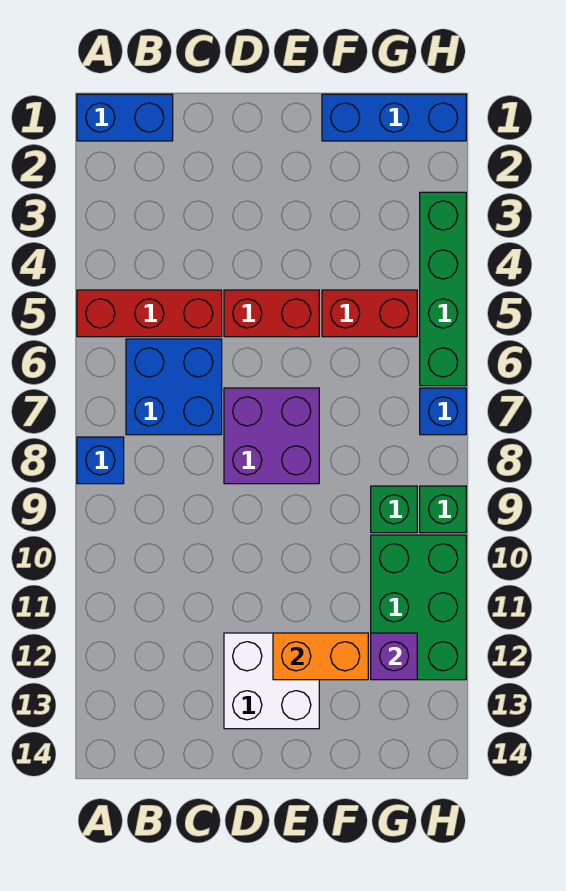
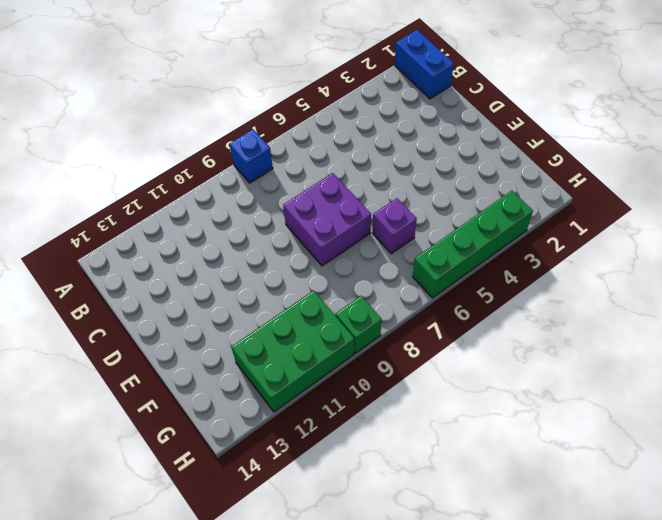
purple 1x1 brick [373,198,417,254] -> purple 1x1 brick moved to [371,633,417,680]
none -> red 1x3 brick [77,290,222,337]
none -> blue 2x2 brick [126,339,222,435]
none -> red 1x2 brick [224,290,319,337]

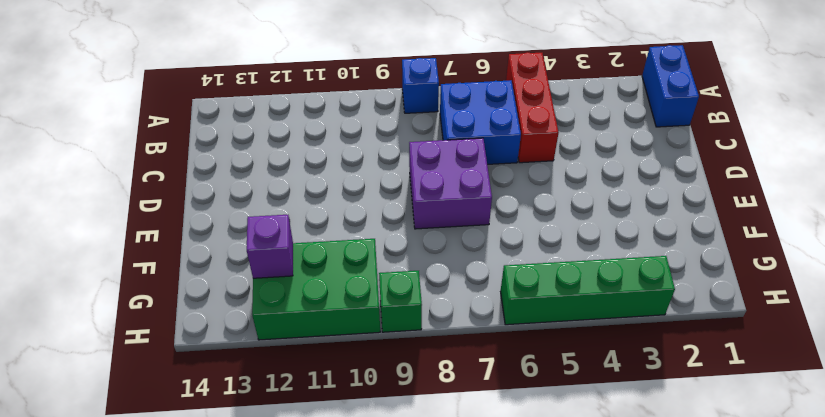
none -> red 1x2 brick [224,290,319,337]
none -> white 2x2 brick [224,633,319,729]
none -> blue 1x3 brick [322,94,466,141]

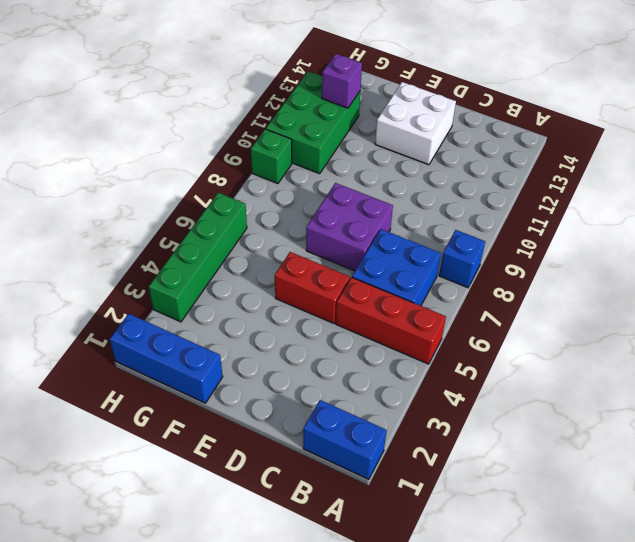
none -> red 1x2 brick [322,290,417,337]
none -> green 1x1 brick [371,486,417,533]
none -> blue 1x1 brick [420,388,466,435]

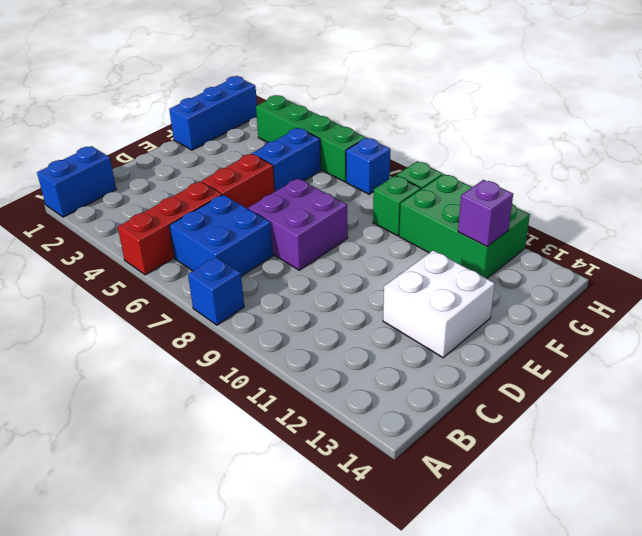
blue 1x2 brick [252,128,321,191] -> red 1x2 brick [322,290,417,337]
none -> orange 1x2 brick [273,633,368,680]

